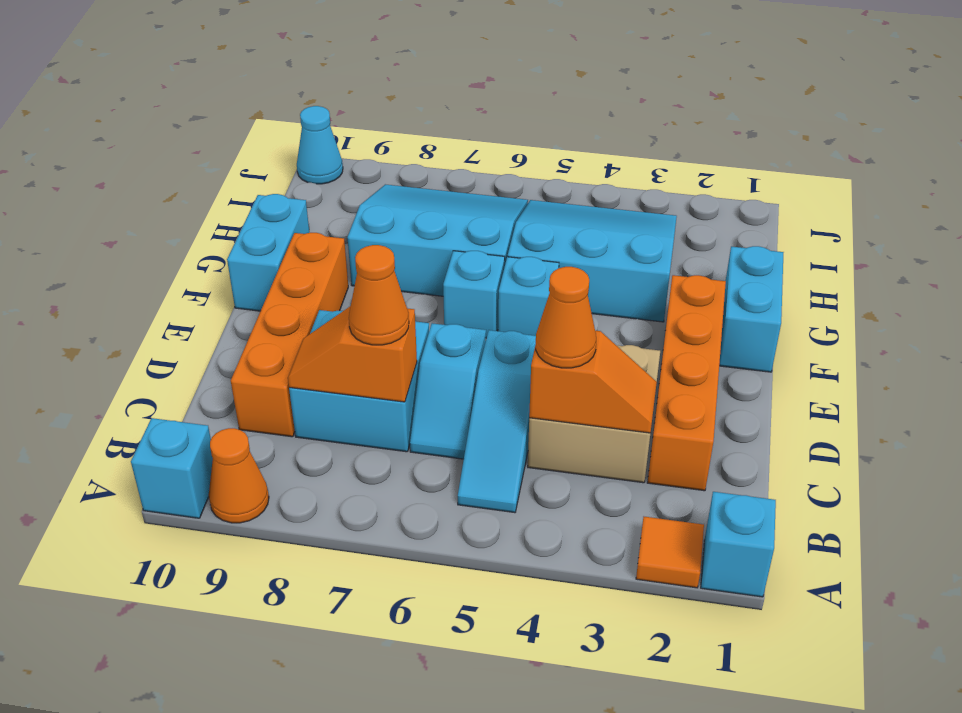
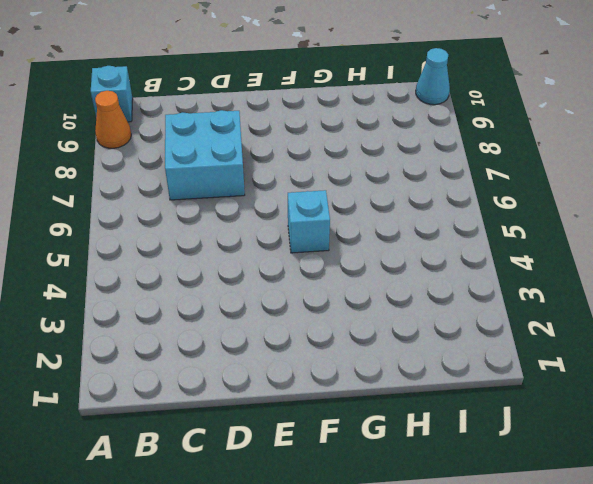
none -> cyan 1x1 brick [701,492,776,597]
none -> orange 1x1 tile [636,517,704,588]
none -> cyan 1x3 slope [458,330,536,513]

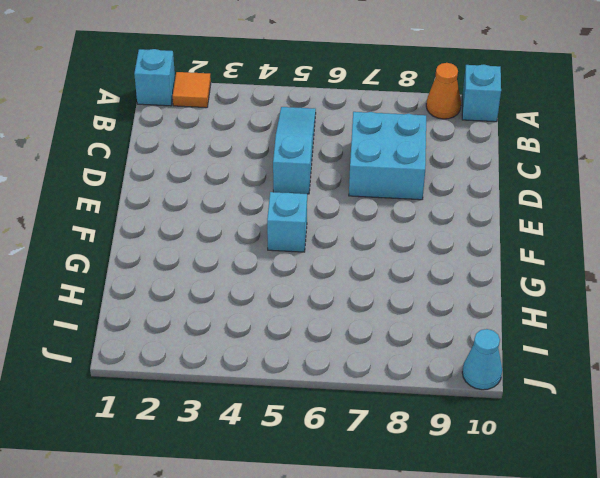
none -> orange 1x4 brick [647,275,726,491]
none -> tan 2x2 brick [528,345,660,483]
none -> cyan 1x2 slope [410,323,486,459]

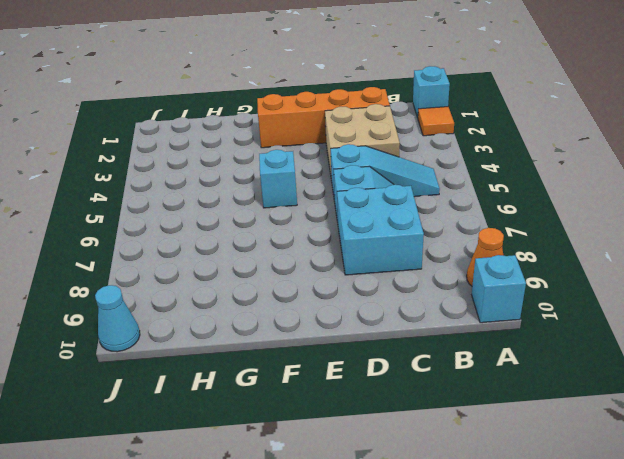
none -> orange 1x4 brick [231,233,348,437]
none -> cyan 1x2 brick [719,246,784,372]
none -> cyan 1x1 brick [443,251,505,338]

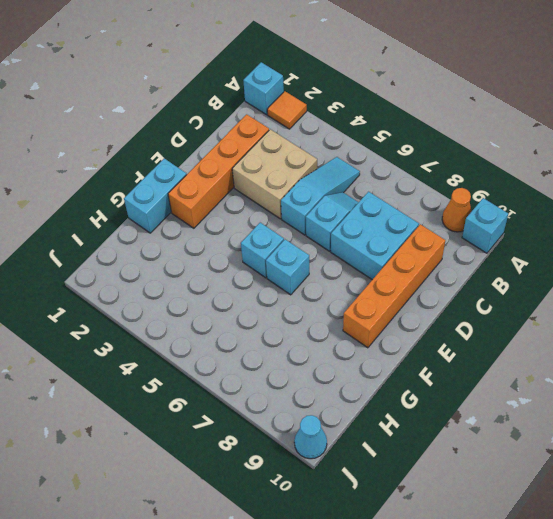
none -> cyan 1x2 brick [227,194,309,311]
none -> cyan 3x3 slope [508,200,677,322]
none -> cyan 3x3 slope [347,184,528,296]

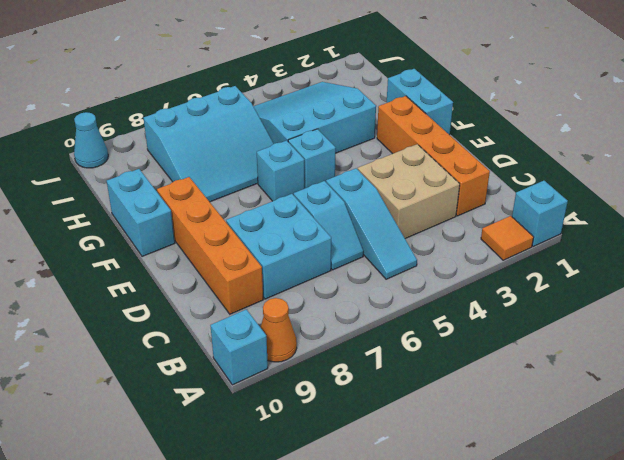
cyan 3x3 slope [144,86,274,202] -> cyan 3x3 slope turned to [347,184,528,296]
none -> orange 1x2 slope [529,331,657,433]
none -> orange 1x2 slope [288,306,417,402]
none -> orange 1x1 cone [536,267,596,368]

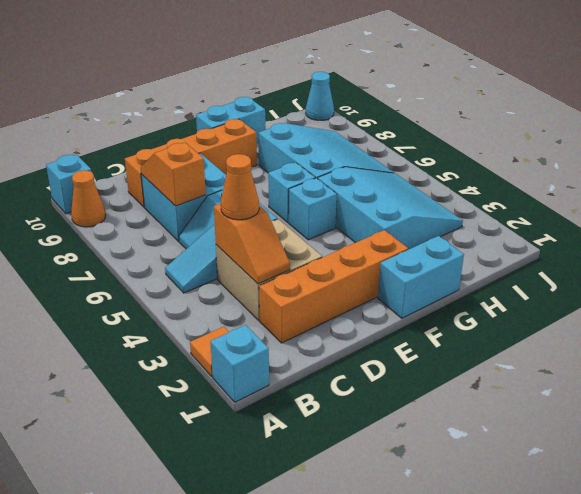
none -> orange 1x1 cone [349,245,409,345]

